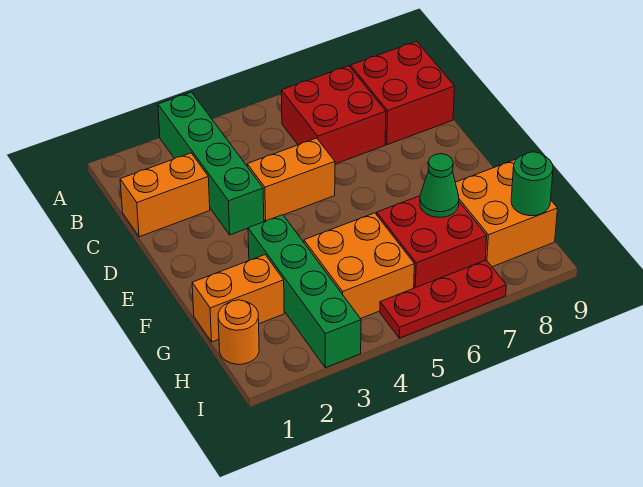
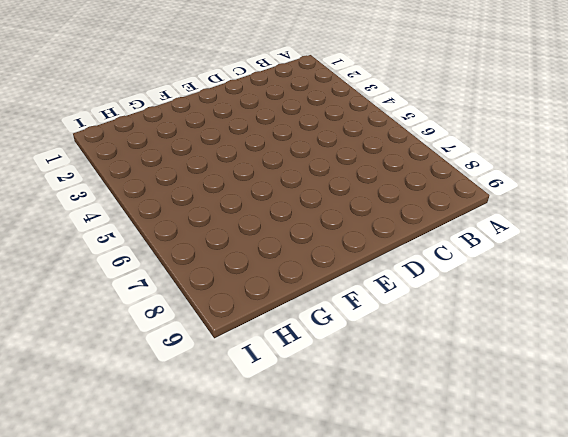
none -> green 1x4 brick [158,92,264,235]
none -> red 2x2 brick [281,66,386,164]
none -> red 2x2 brick [351,41,455,145]

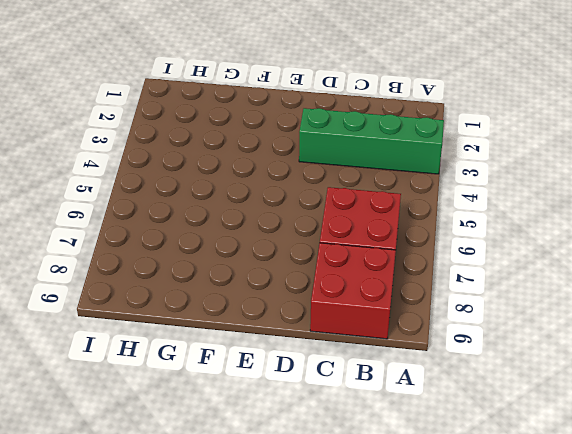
none -> orange 1x2 brick [120,153,210,237]
none -> orange 1x2 brick [247,138,335,221]
none -> green 1x4 brick [248,215,361,368]

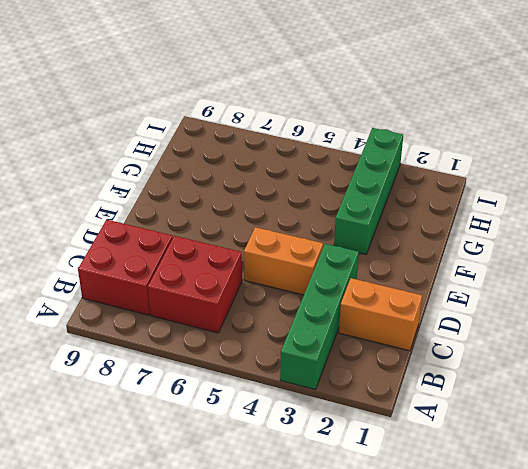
none -> orange 1x2 brick [192,255,284,342]
none -> orange 2x2 brick [304,213,414,319]
none -> red 2x2 brick [377,196,487,288]

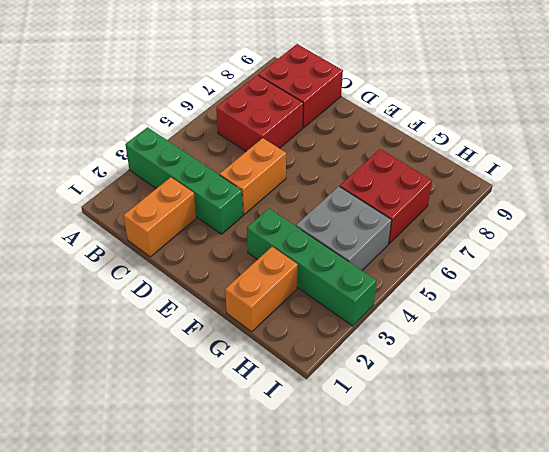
grey 2x2 brick [296,186,391,270] -> orange 2x2 brick [304,213,414,319]
none -> orange 2x2 brick [455,159,558,267]
none -> orange 1x1 round brick [218,300,259,364]
none -> red 1x3 plate [380,260,506,338]

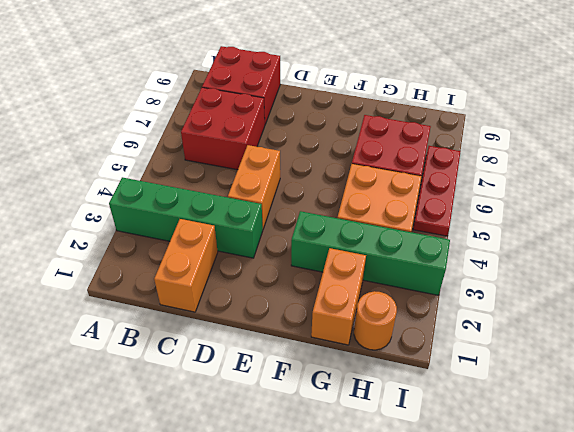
none -> orange 2x2 brick [455,159,558,267]
none -> green 1x1 cone [420,154,459,217]
none -> green 1x1 round brick [511,152,553,216]

